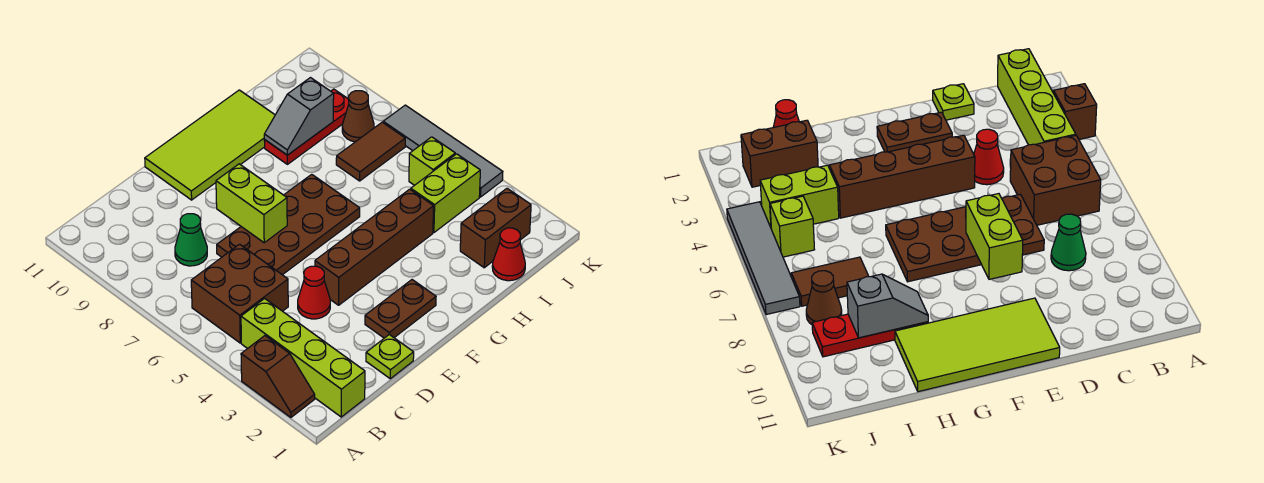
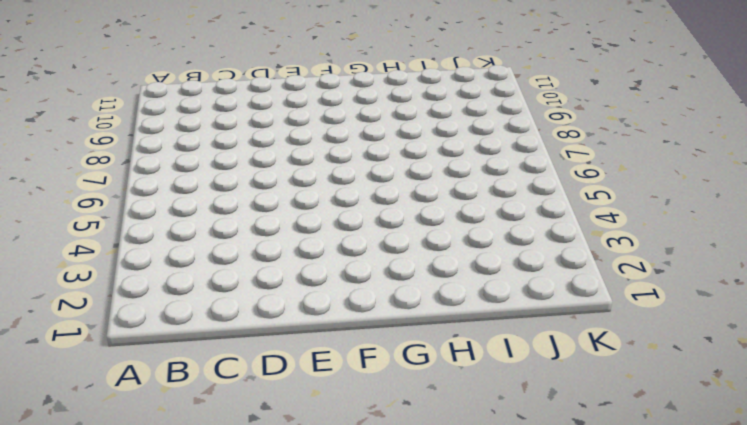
none -> brown 1x2 slope [241,336,315,417]
none -> lime 1x4 brick [241,299,365,417]
none -> brown 2x2 brick [191,244,288,343]

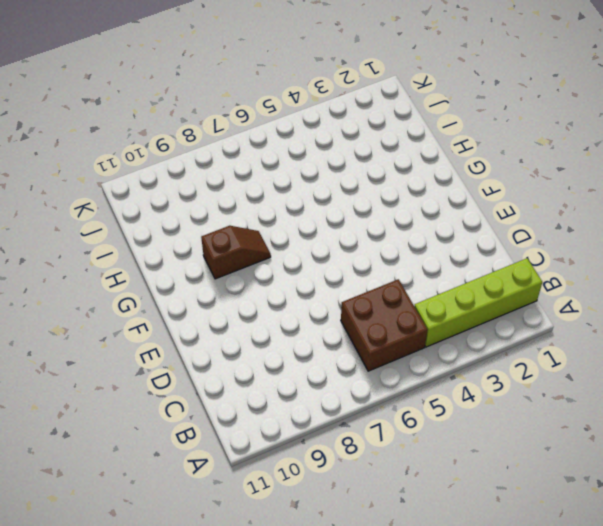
brown 1x2 slope [201,226,271,279] -> brown 1x2 slope moved to [241,336,315,417]
none -> green 1x1 cone [175,214,207,266]
none -> lime 1x1 plate [366,335,414,379]
none -> red 1x1 cone [298,266,330,319]

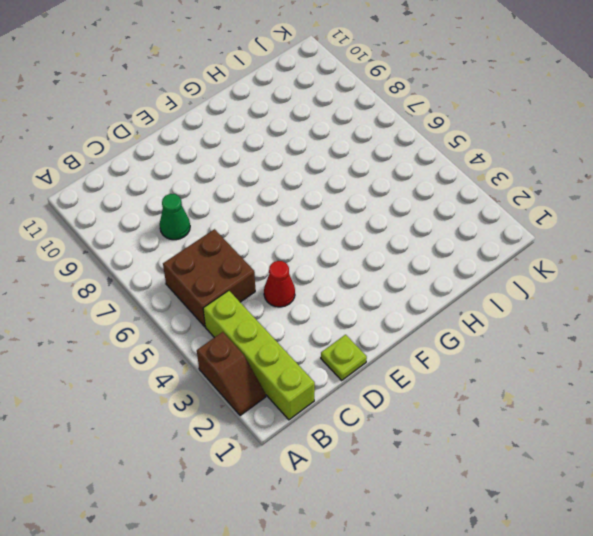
none -> brown 2x4 plate [217,174,360,275]
none -> brown 1x2 plate [365,280,436,338]
none -> brown 1x4 brick [315,189,434,305]

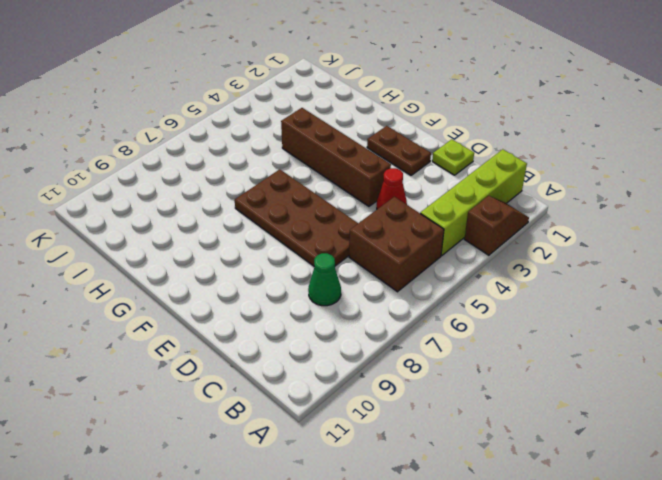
none -> lime 2x4 tile [145,90,275,200]
none -> red 1x3 plate [264,89,349,164]
none -> red 1x1 cone [492,228,525,281]

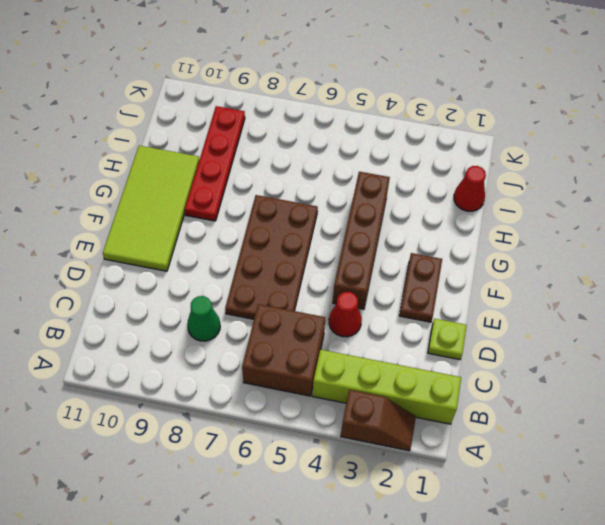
red 1x4 plate [185,106,245,221] -> red 1x3 plate [264,89,349,164]
none -> brown 1x2 brick [460,188,531,268]
none -> lime 1x2 brick [411,154,480,233]
none -> brown 1x2 tile [336,122,405,181]

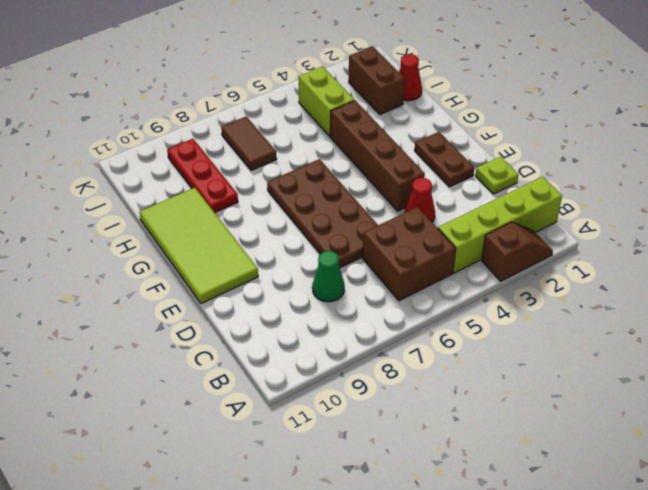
none -> lime 1x1 brick [409,137,455,185]
none -> brown 1x1 cone [342,91,374,142]
none -> grey 1x4 tile [383,105,503,197]

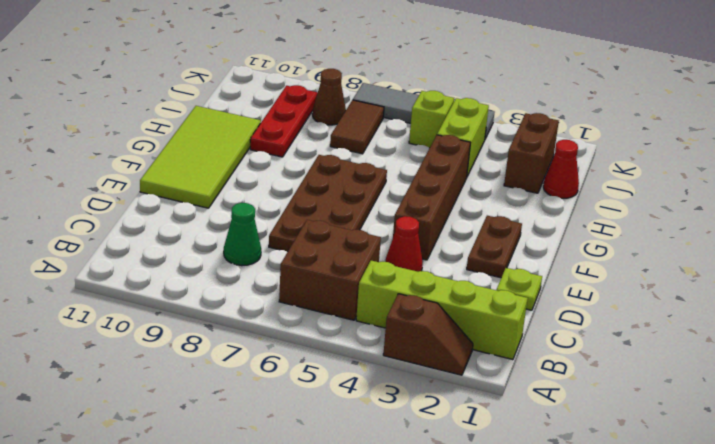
none -> lime 1x2 brick [216,164,287,243]
none -> grey 1x2 slope [264,78,334,155]

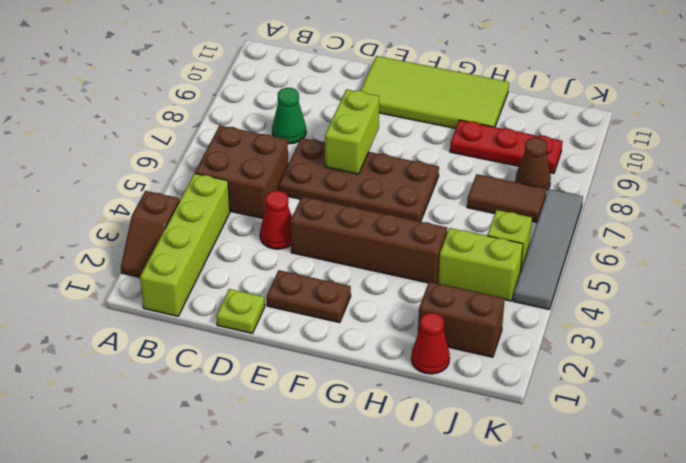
none -> grey 1x2 slope [264,78,334,155]

